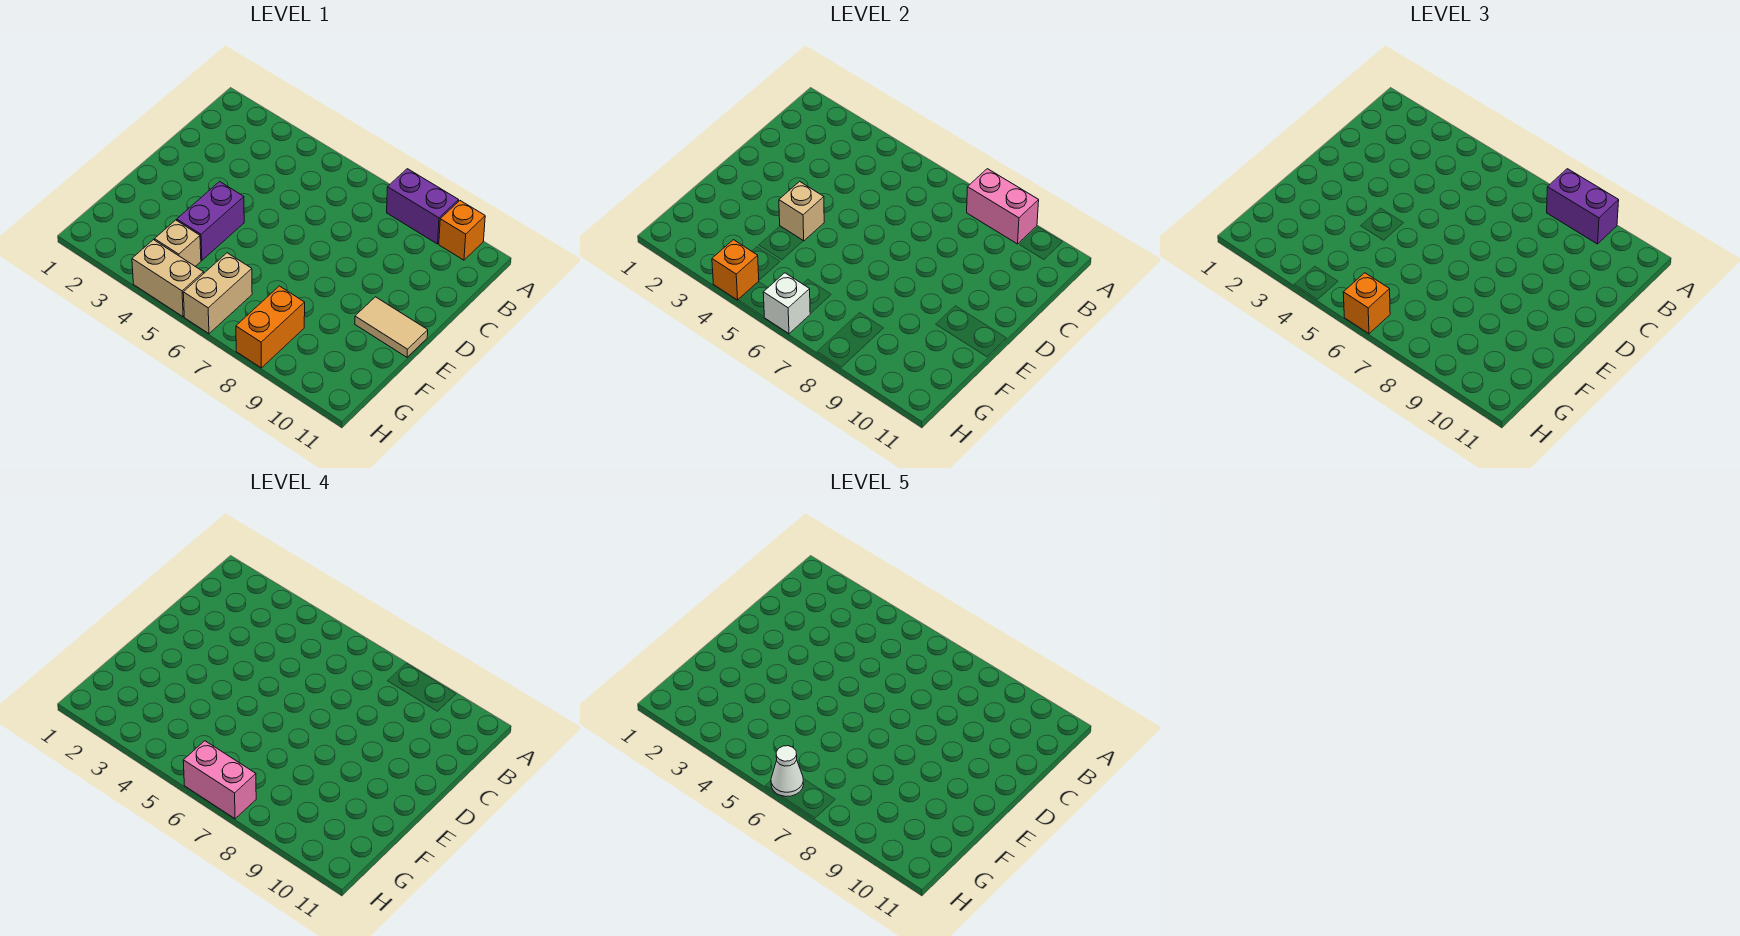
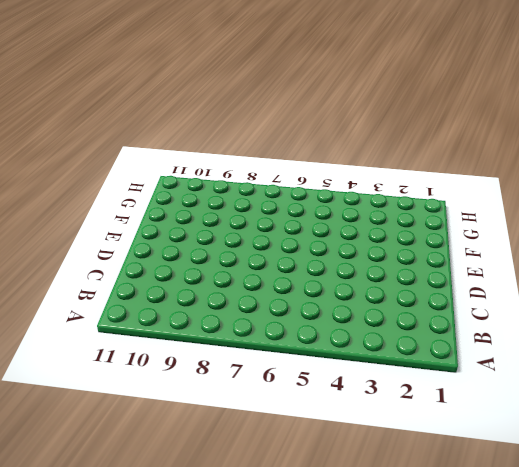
none -> purple 1x2 brick [387,169,459,244]
none -> orange 1x1 brick [439,201,485,260]
none -> purple 1x2 brick [177,181,244,260]

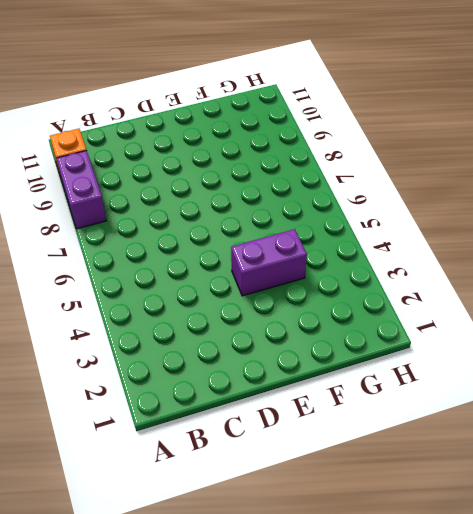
none -> tan 1x2 tile [355,297,428,357]
none -> tan 1x1 brick [155,220,201,266]
none -> tan 1x2 brick [183,253,252,334]

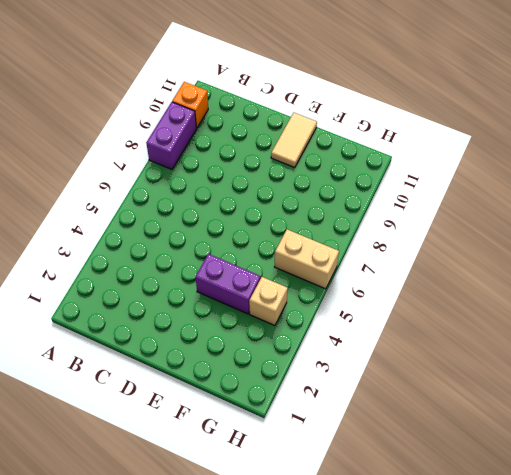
none -> orange 1x2 brick [236,286,305,368]
none -> tan 1x2 brick [132,240,204,317]
none -> pink 1x2 brick [967,169,1039,244]

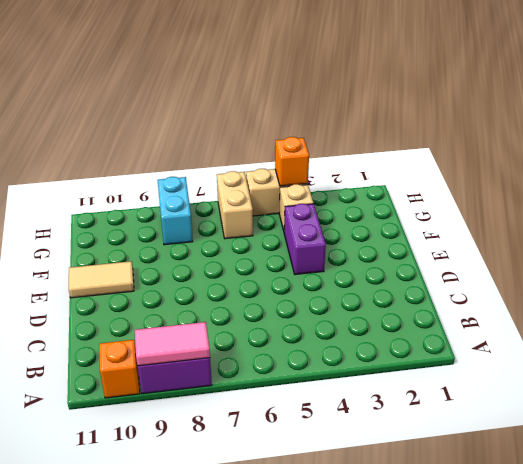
pink 1x2 tile [135,322,210,366] -> pink 1x2 brick [967,169,1039,244]
cyan 1x2 brick [158,177,193,245] -> orange 1x2 brick [236,286,305,368]
none -> tan 1x1 brick [779,181,824,241]
none -> white 1x1 brick [763,273,810,334]
none -> purple 1x2 brick [1547,169,1619,244]

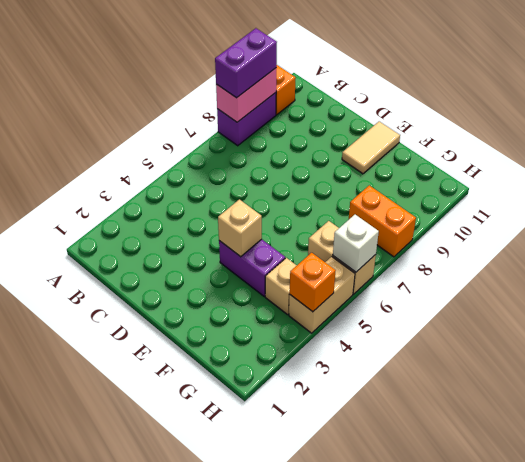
none -> orange 1x1 brick [1343,273,1390,334]
none -> pink 1x2 brick [183,741,256,819]
none -> white 1x1 cone [771,746,804,797]

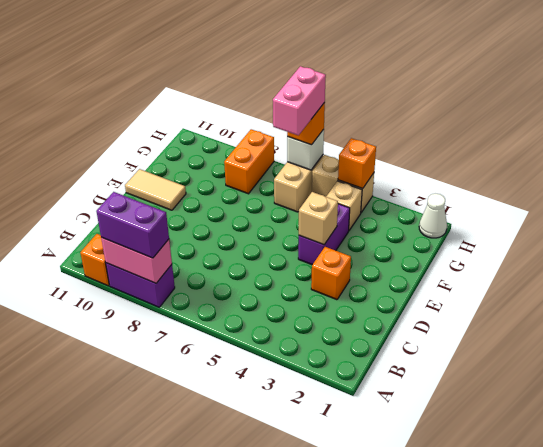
orange 1x1 brick [311,247,351,300] -> none
pink 1x2 brick [273,66,326,135] -> pink 1x2 brick turned to [183,741,256,819]
white 1x1 cone [419,194,447,238] -> white 1x1 cone moved to [771,746,804,797]

